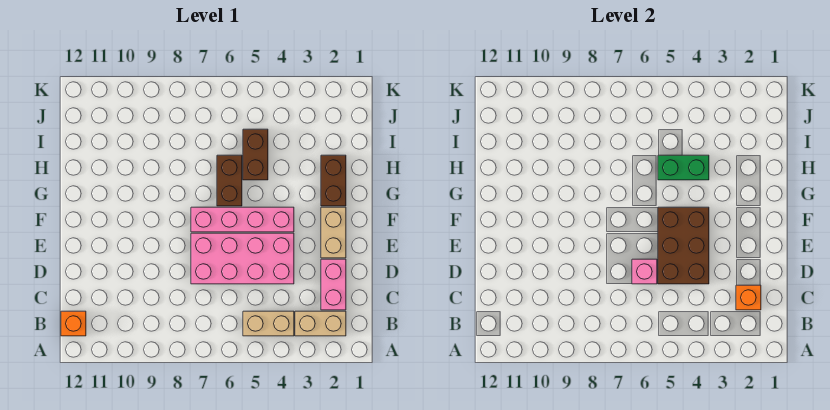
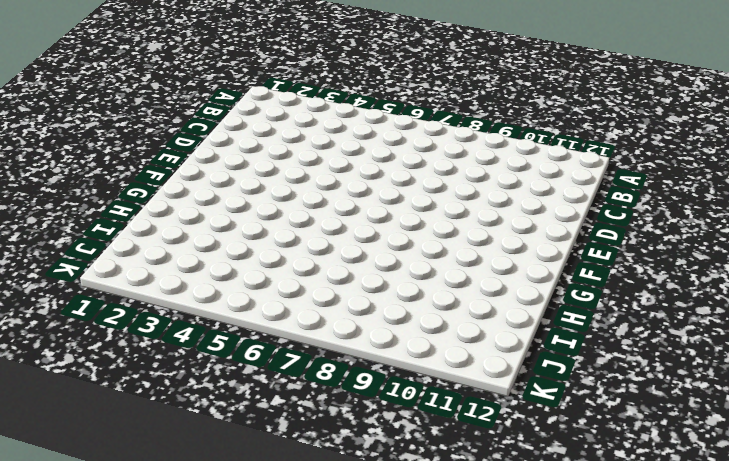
none -> tan 1x2 brick [295,311,346,336]
none -> tan 1x2 brick [243,311,294,336]
none -> orange 1x1 brick [61,311,86,336]

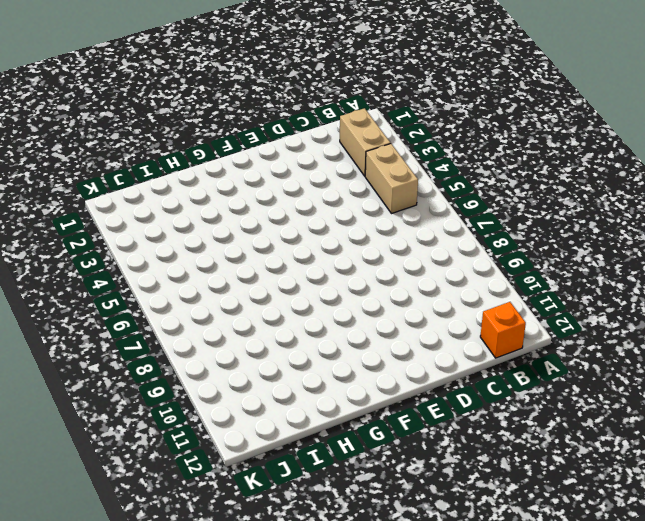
none -> pink 1x2 brick [321,259,346,310]
none -> pink 2x4 brick [191,233,294,284]
none -> tan 1x2 brick [321,207,346,258]

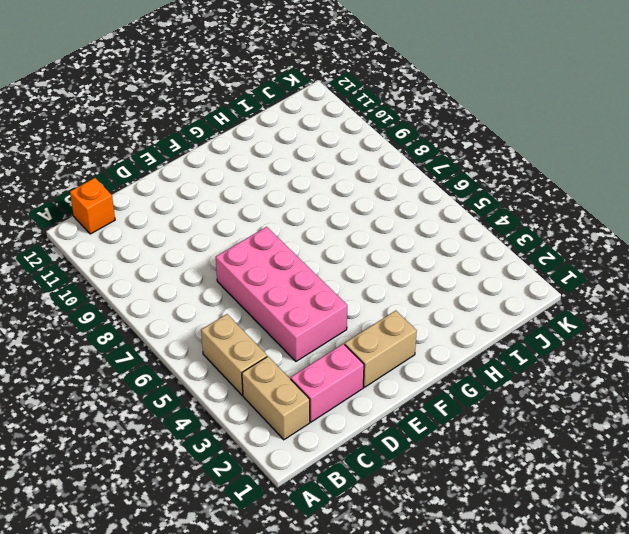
none -> pink 1x4 brick [191,207,294,232]
none -> brown 1x2 brick [321,155,346,206]
none -> brown 1x2 brick [217,155,242,206]

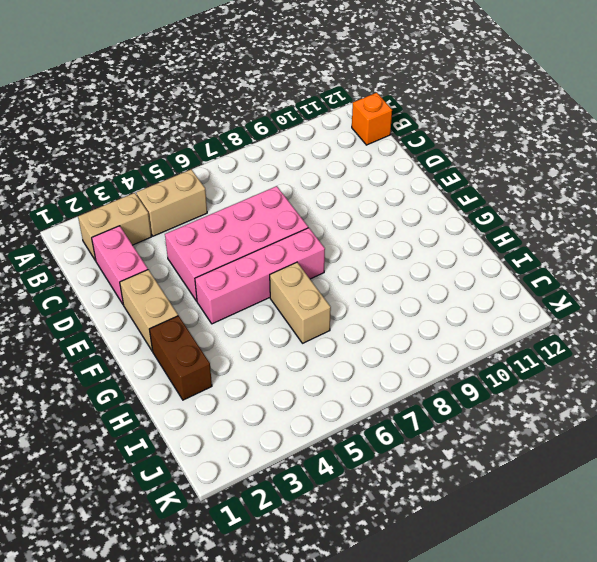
tan 1x2 brick [270,262,331,343] -> brown 1x2 brick [217,155,242,206]
none -> brown 1x2 brick [243,129,268,180]
none -> orange 1x1 brick [736,285,761,310]
none -> brown 2x3 brick [658,207,709,284]

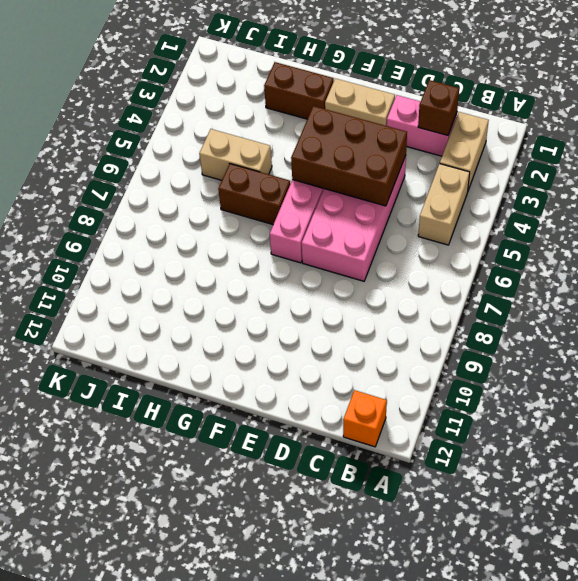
brown 1x1 brick [418,80,459,135] -> orange 1x1 brick [736,285,761,310]
tan 1x2 brick [199,129,272,180] -> brown 1x2 brick [243,129,268,180]
none -> pink 1x1 brick [632,259,657,284]
none -> green 1x2 brick [658,155,709,180]

